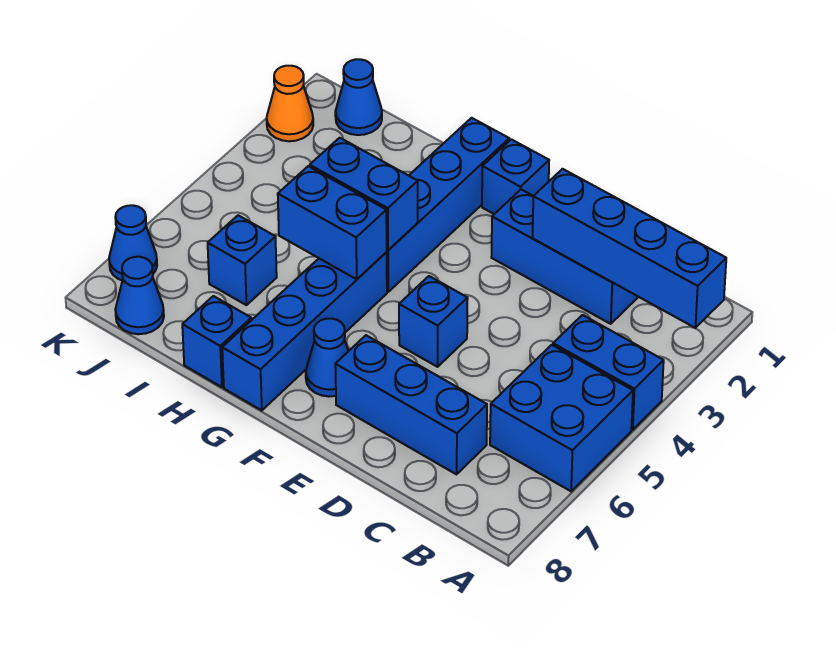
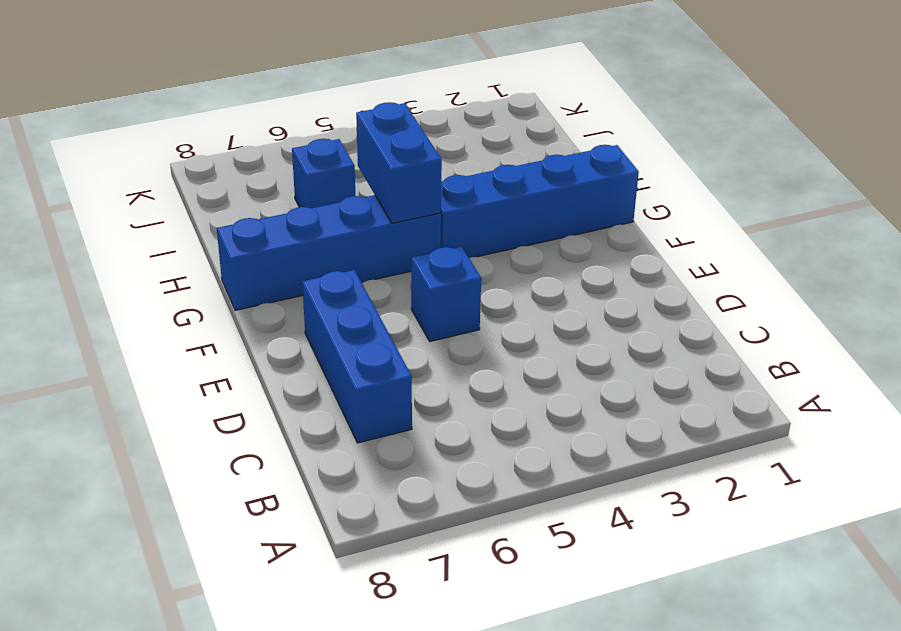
none -> blue 1x2 brick [553,315,664,430]
none -> blue 2x2 brick [490,345,633,491]
none -> blue 1x3 brick [491,189,638,324]

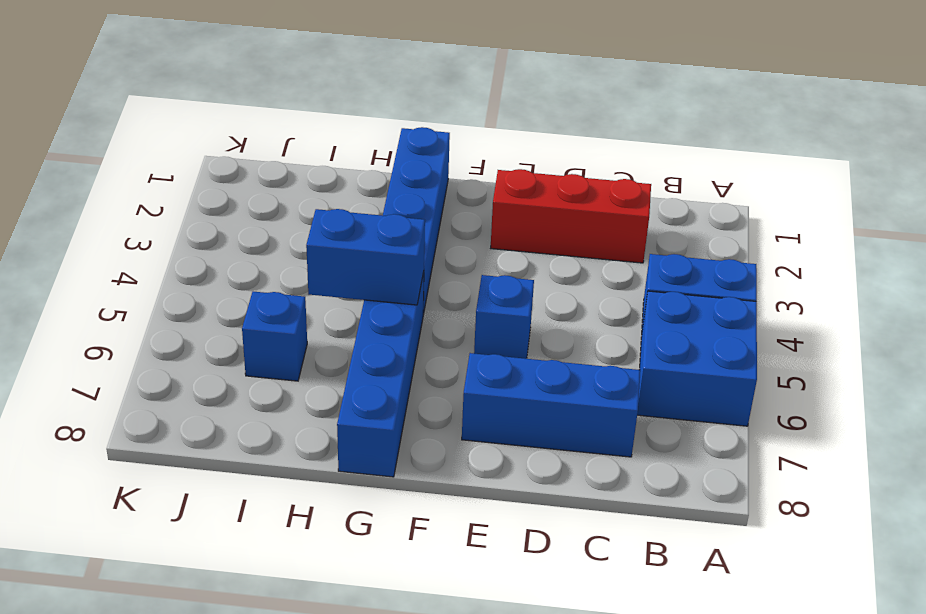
red 1x3 brick [491,169,651,263] -> blue 1x3 brick [491,189,638,324]
none -> blue 1x1 brick [482,139,549,214]
none -> blue 1x1 cone [306,319,348,397]
none -> blue 1x1 brick [182,296,251,387]

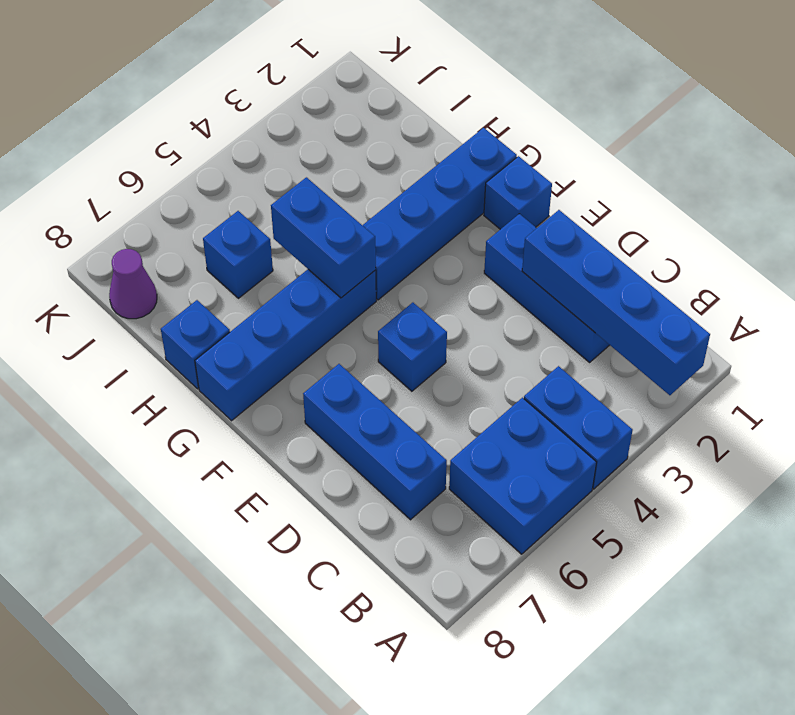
purple 1x1 cone [109,249,157,319] -> blue 1x1 cone [115,257,164,334]
none -> blue 1x1 cone [306,319,348,397]
none -> blue 1x1 cone [335,59,382,135]
none -> orange 1x1 cone [267,66,313,141]

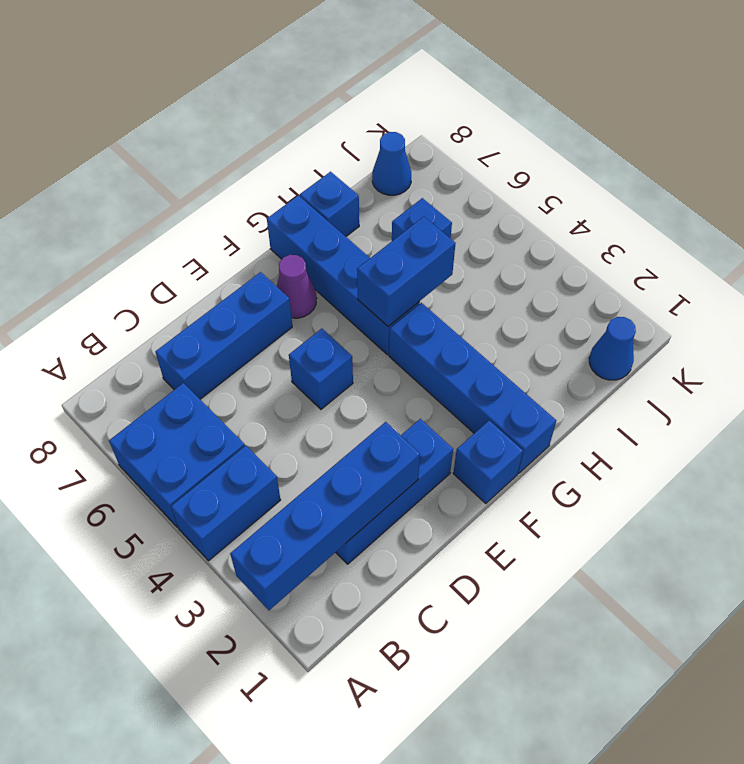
purple 1x1 cone [277,255,317,318] -> blue 1x1 cone [306,319,348,397]
none -> orange 1x1 cone [267,66,313,141]
none -> blue 1x1 cone [109,205,157,280]
none -> blue 1x2 brick [310,138,418,250]

